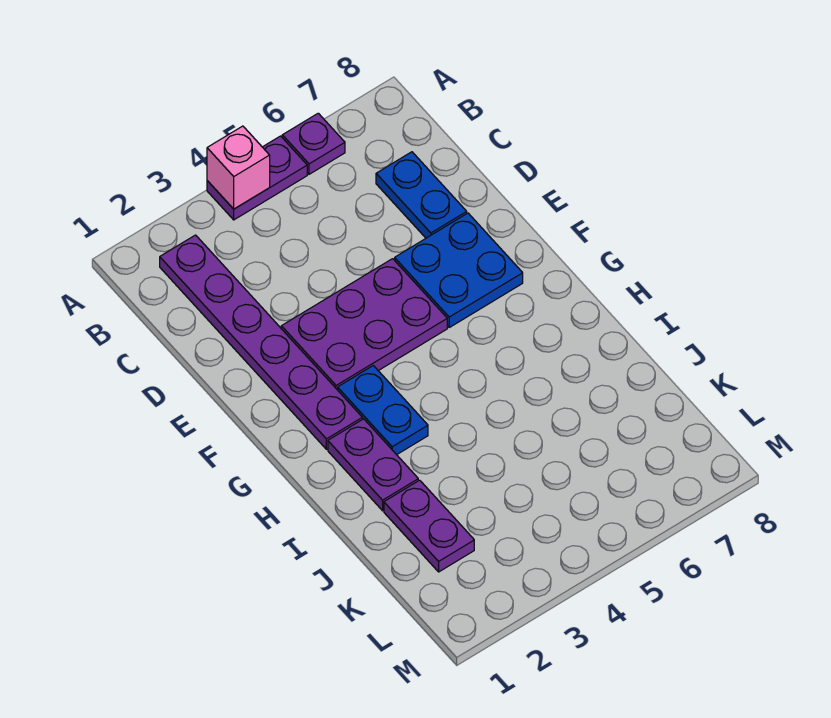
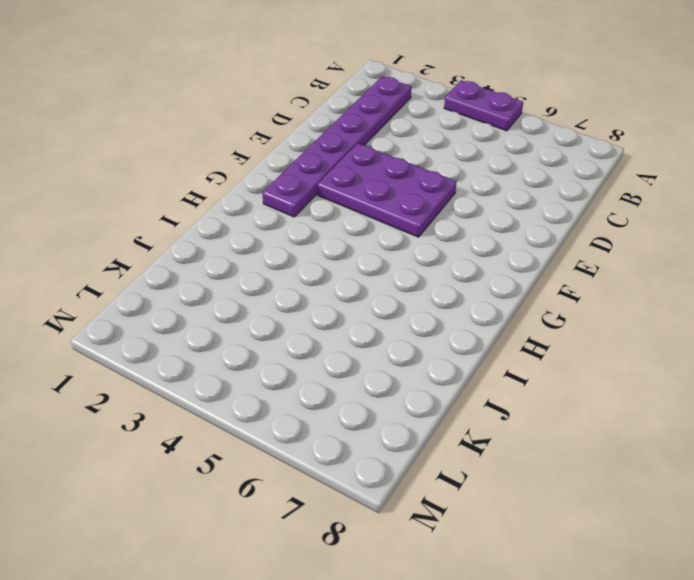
none -> purple 1x1 plate [282,113,345,174]
none -> blue 1x2 plate [376,152,467,238]

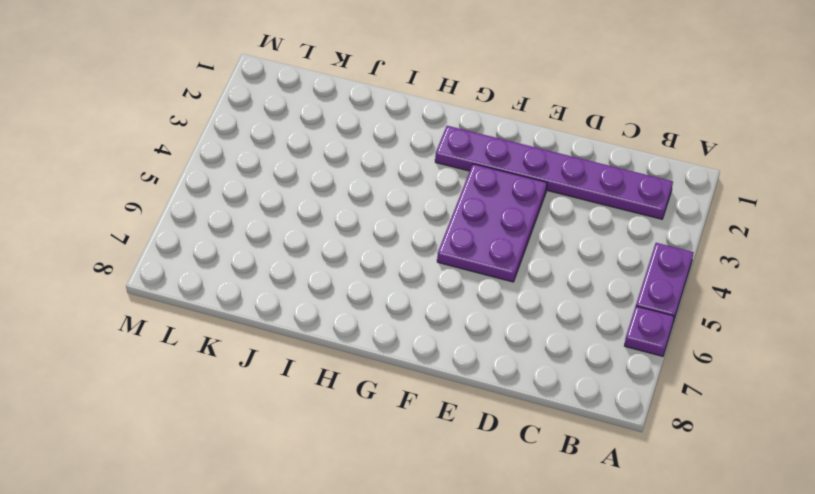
none -> blue 1x2 plate [376,152,467,238]
none -> blue 2x2 plate [395,213,523,327]

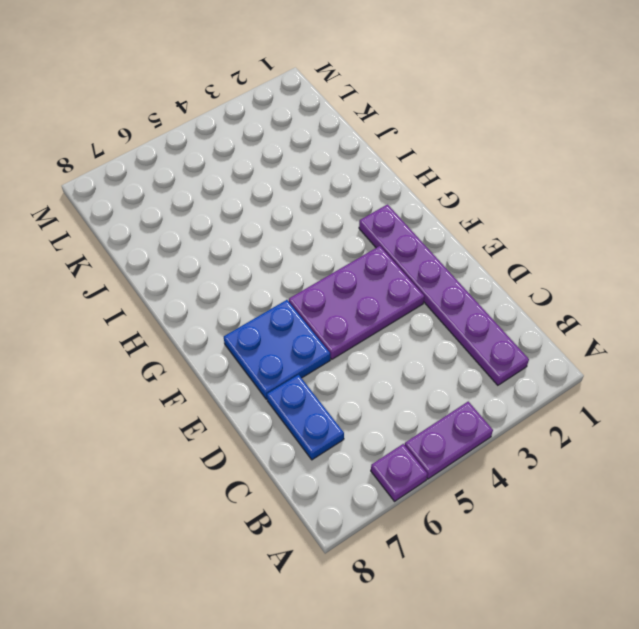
none -> blue 1x2 plate [338,366,428,455]
none -> purple 1x2 plate [328,419,418,511]

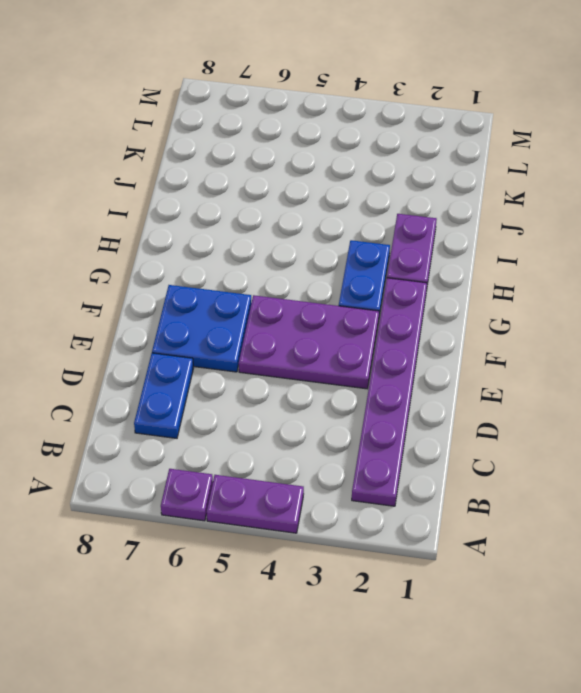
none -> purple 1x2 plate [384,480,474,572]
none -> pink 1x1 brick [207,126,270,209]

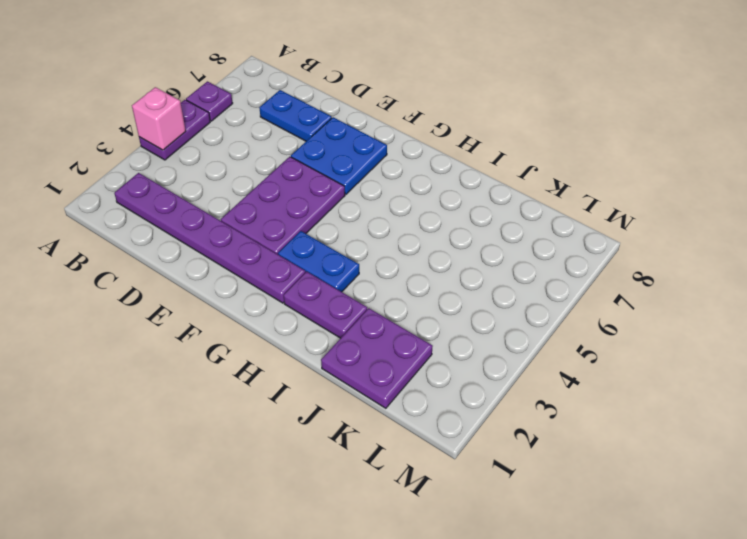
purple 2x2 plate [321,308,433,408] -> purple 1x2 plate [384,480,474,572]

